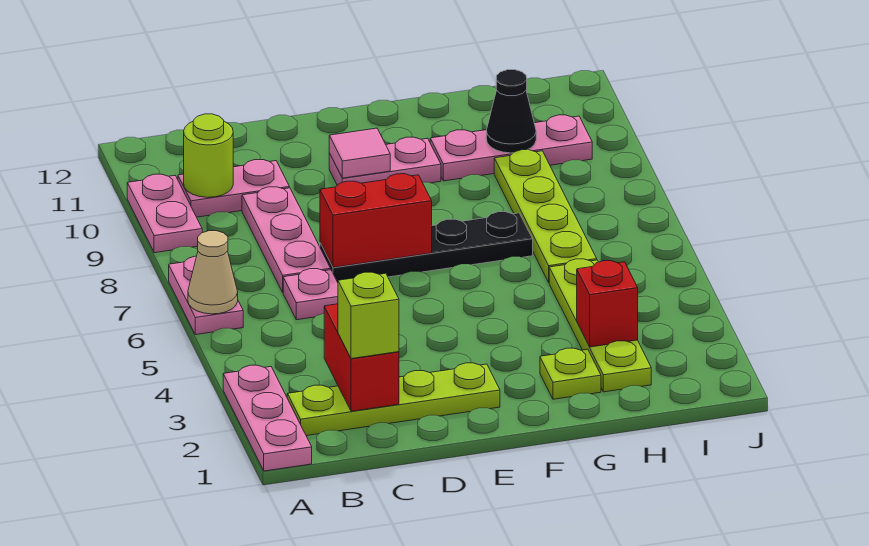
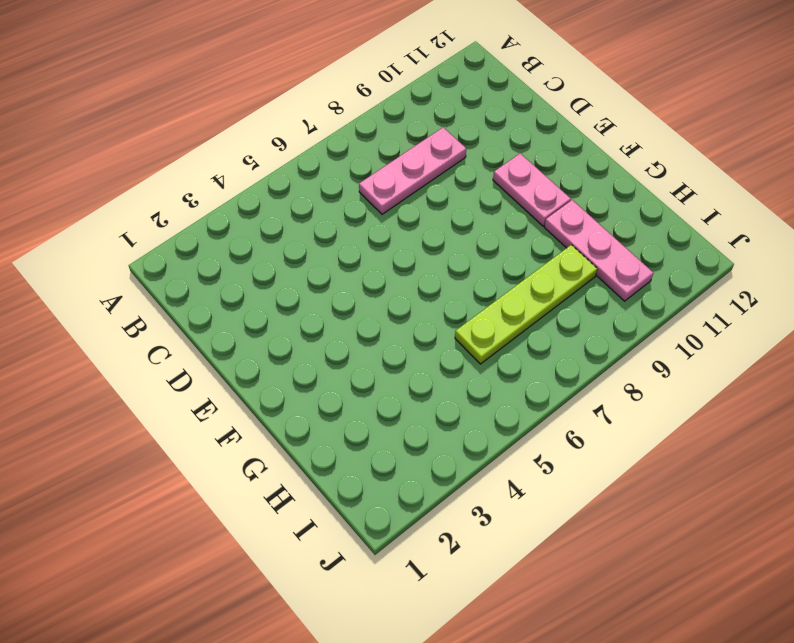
none -> pink 1x3 plate [223,365,312,471]
none -> pink 1x2 plate [169,256,243,335]
none -> pink 1x2 plate [127,174,202,253]

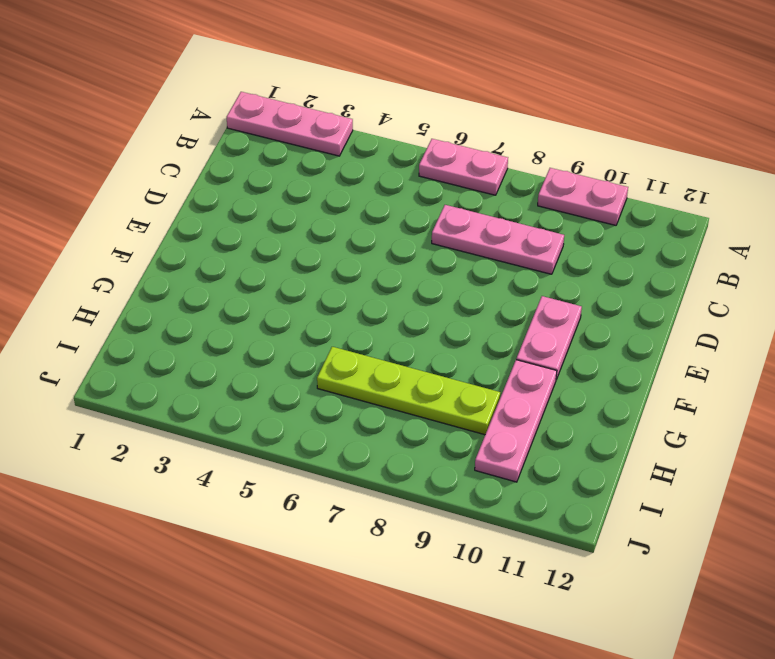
none -> lime 1x4 plate [287,363,500,436]
none -> pink 1x2 plate [178,160,289,217]
none -> pink 1x1 plate [283,269,338,320]

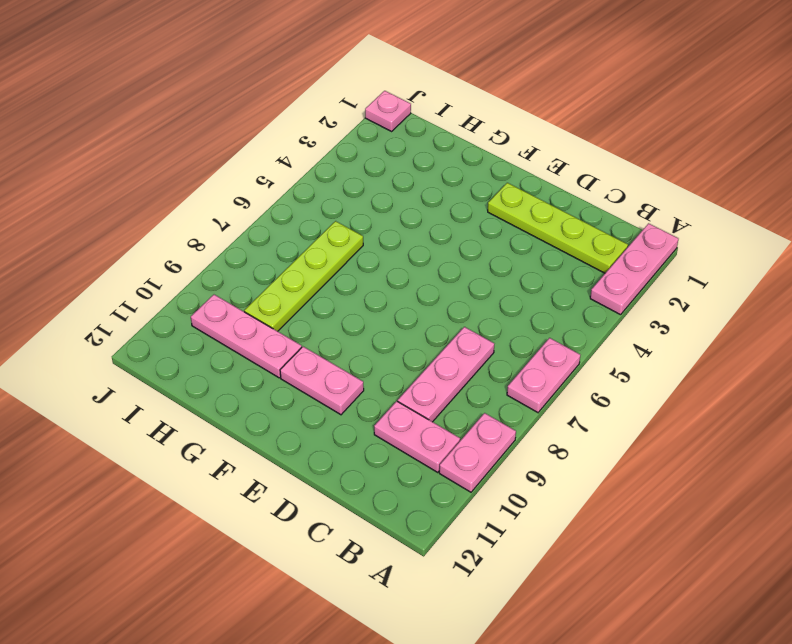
pink 1x1 plate [365,91,411,131] -> pink 1x1 plate moved to [283,269,338,320]
none -> black 1x4 plate [320,212,533,282]
none -> lime 1x1 plate [540,348,601,399]
none -> lime 1x4 plate [549,259,651,392]

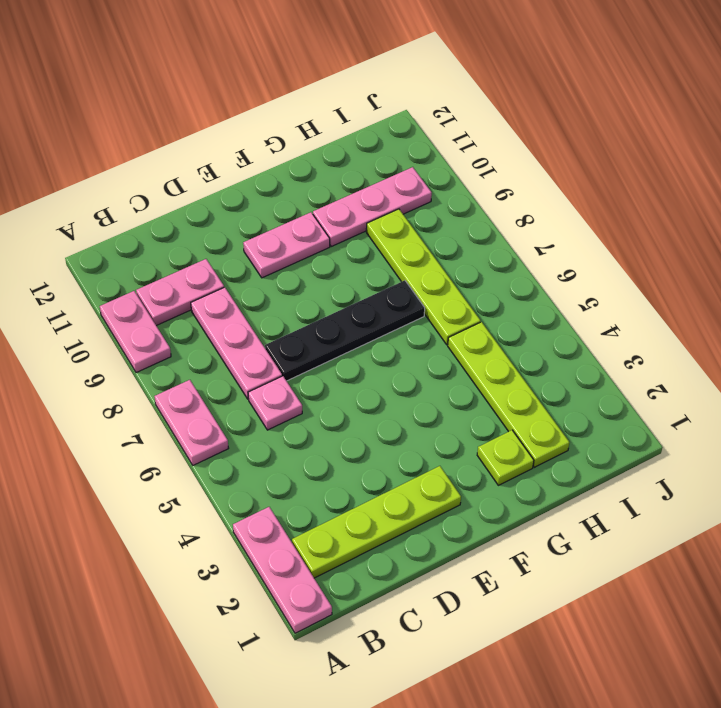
none -> tan 1x1 cone [188,231,238,314]
none -> lime 1x1 round brick [184,114,233,197]
none -> red 1x2 brick [324,304,399,411]

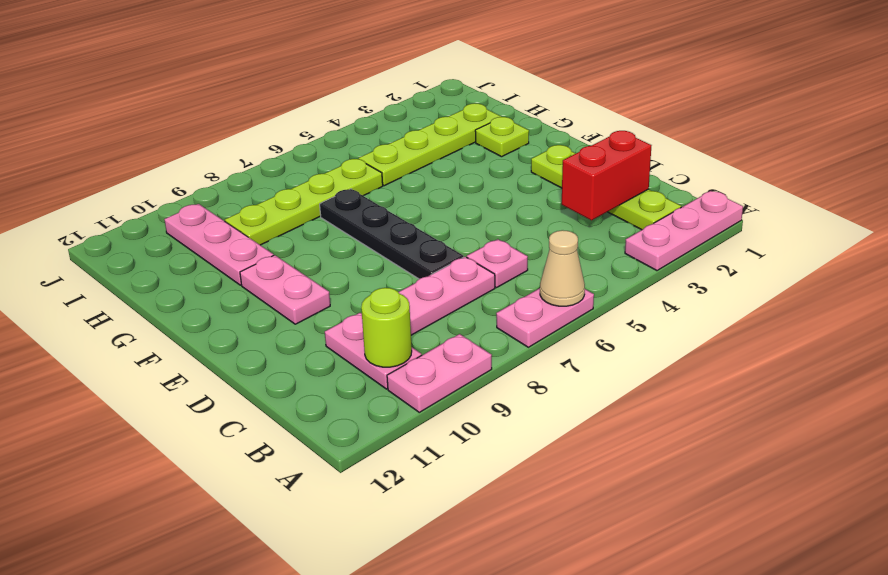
none -> red 1x2 brick [320,174,432,267]
none -> pink 1x1 tile [329,128,390,178]
none -> red 1x1 brick [577,261,638,347]

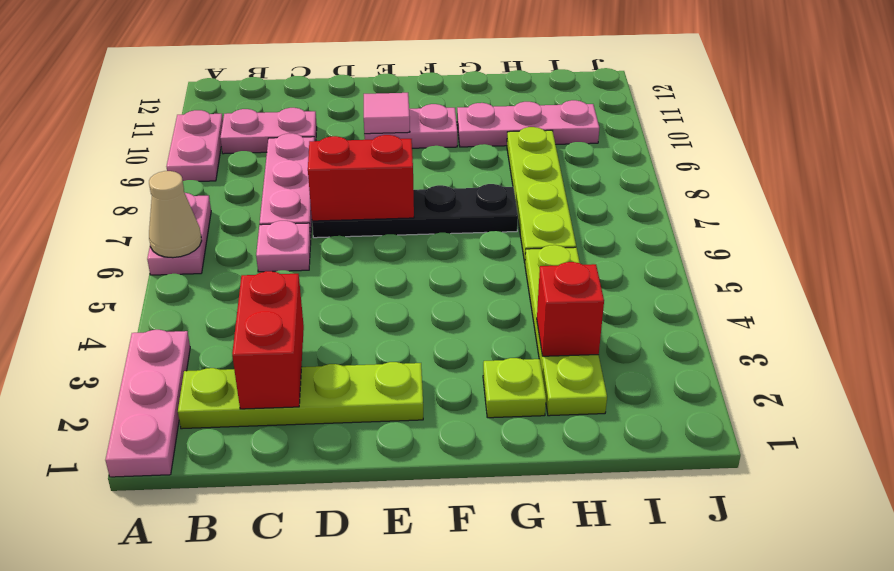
none -> lime 1x1 round brick [184,114,233,197]
none -> black 1x1 cone [486,70,536,153]
none -> lime 1x1 brick [338,272,399,359]

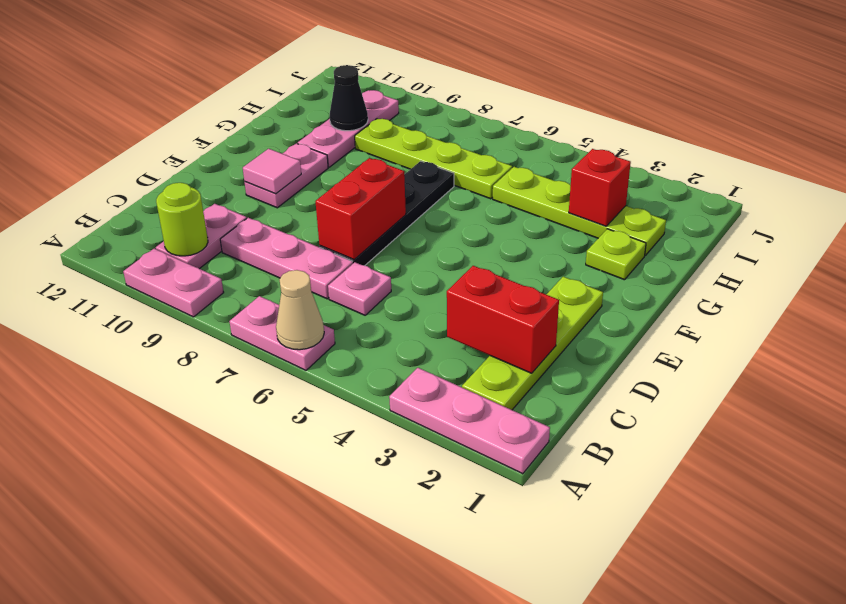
none -> lime 1x1 brick [338,272,399,359]

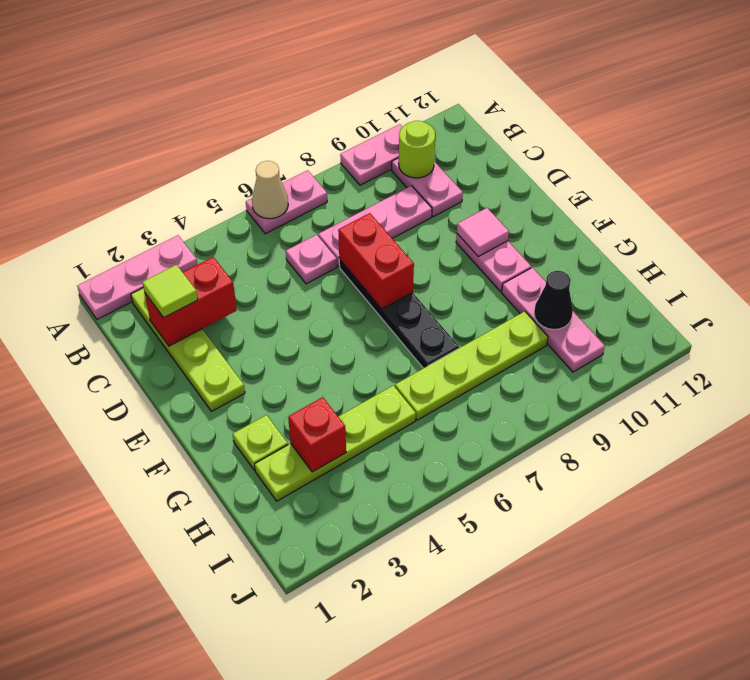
lime 1x1 tile [142,265,198,318] -> lime 1x1 brick [338,272,399,359]

